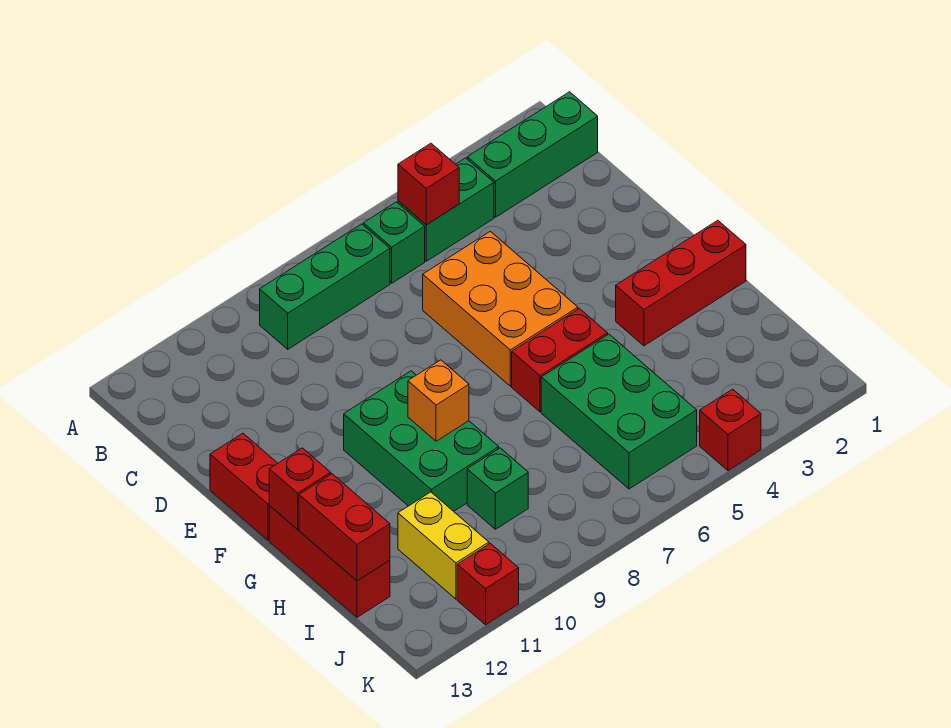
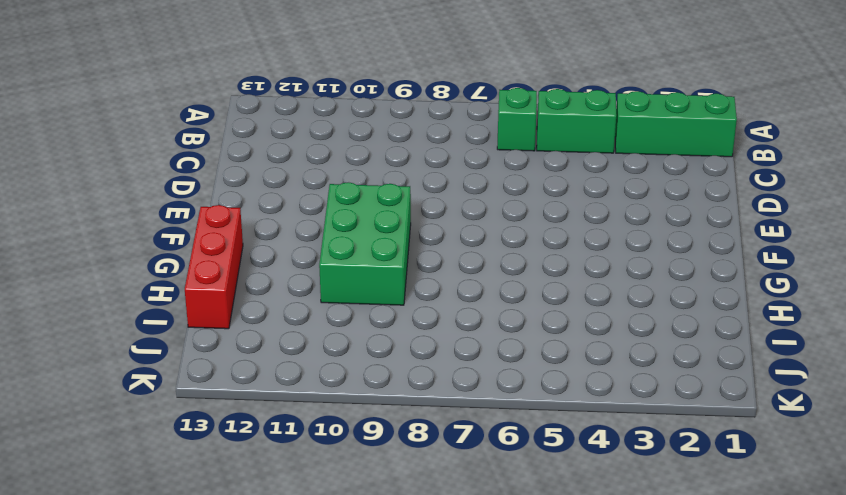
none -> green 1x3 brick [260,224,390,349]
none -> orange 2x3 brick [423,231,578,386]
none -> red 1x2 brick [210,433,278,540]

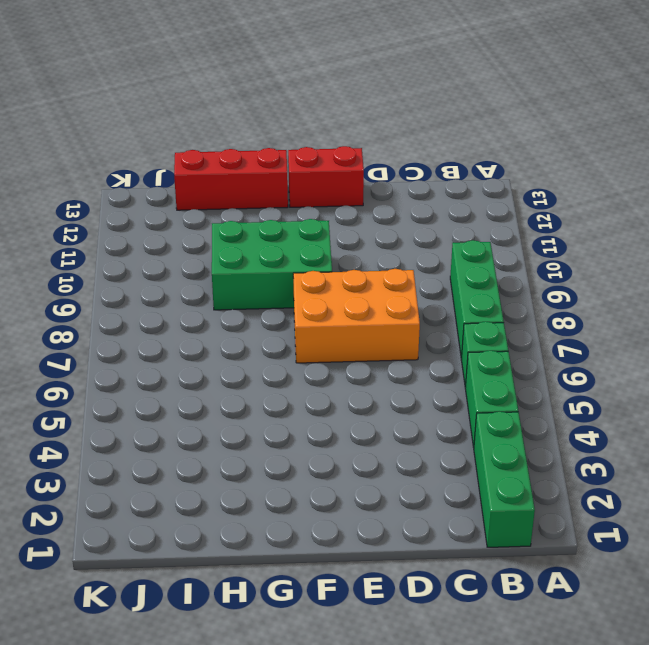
orange 2x3 brick [293,269,420,363] -> orange 2x3 brick moved to [423,231,578,386]
none -> red 1x3 brick [616,220,746,346]
none -> red 1x2 brick [512,308,608,412]
none -> green 2x3 brick [541,334,697,489]

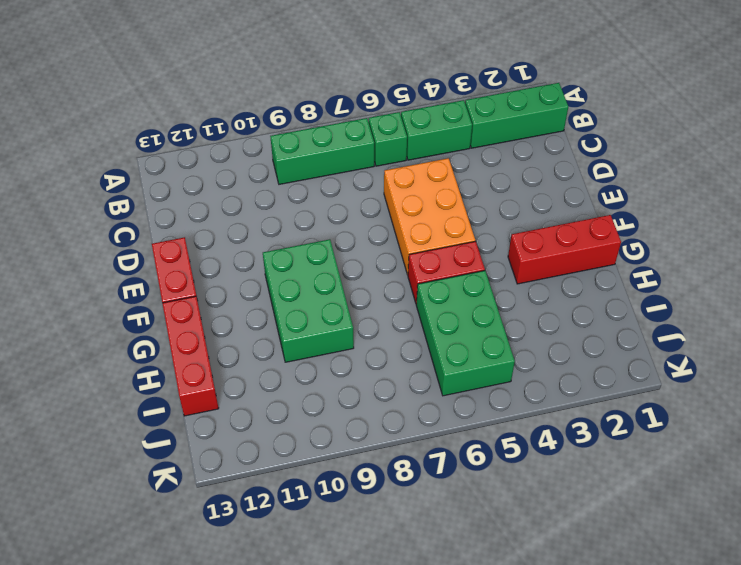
none -> green 1x1 brick [467,448,528,529]
none -> yellow 1x2 brick [398,492,489,599]
none -> red 1x1 brick [700,389,761,470]

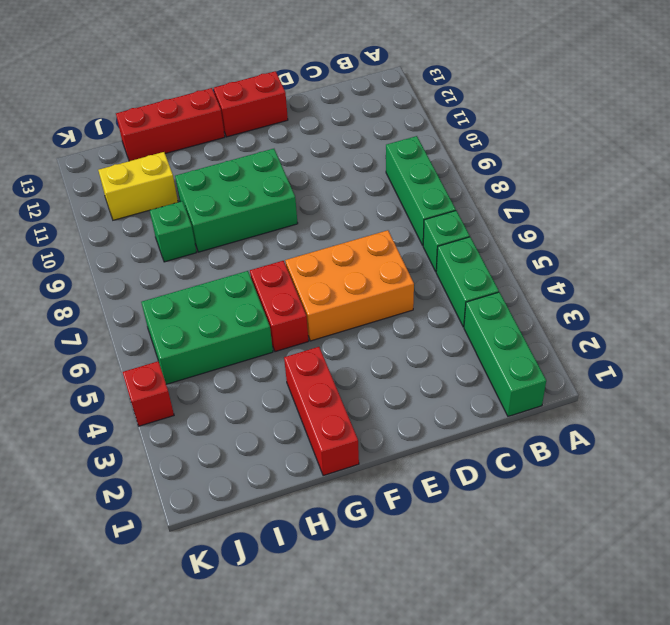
none -> red 1x1 brick [457,543,519,625]
none -> red 1x1 brick [398,143,459,225]
none -> orange 1x1 brick [408,360,469,441]

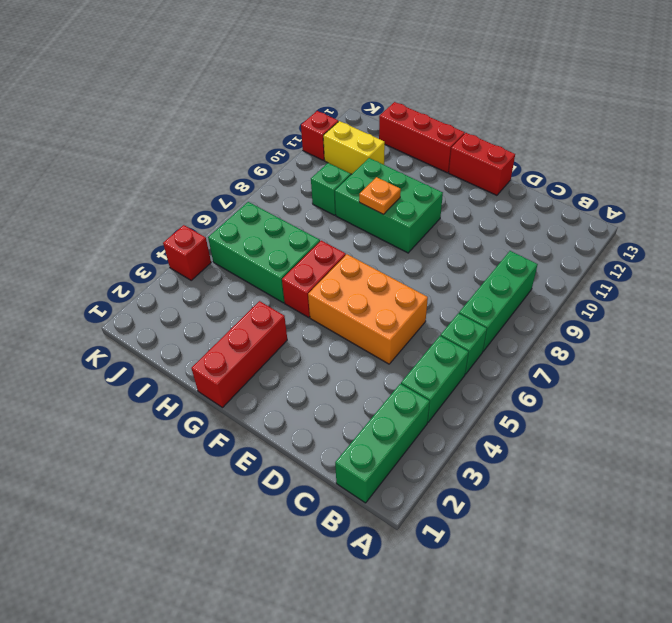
orange 1x1 plate [359,177,401,214] -> orange 1x1 brick [408,360,469,441]
none -> red 1x1 brick [398,143,459,225]
none -> red 1x1 brick [269,448,331,529]
none -> red 1x2 brick [299,474,390,581]

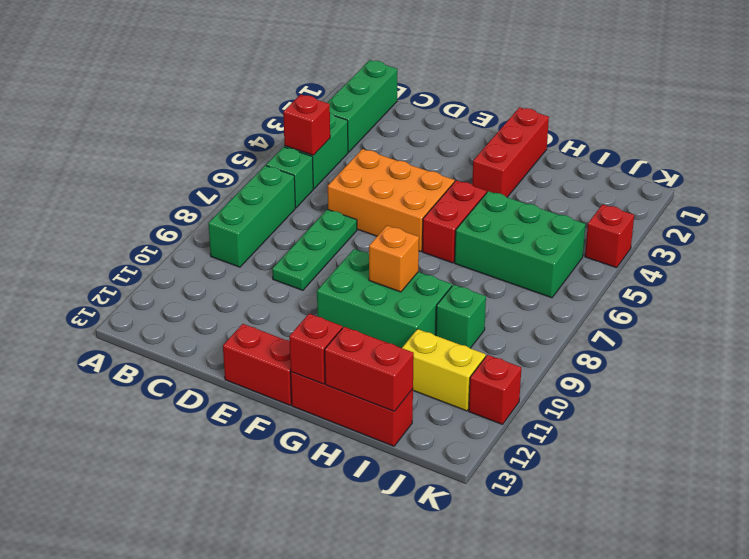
green 1x3 plate [272,209,357,290] -> none

